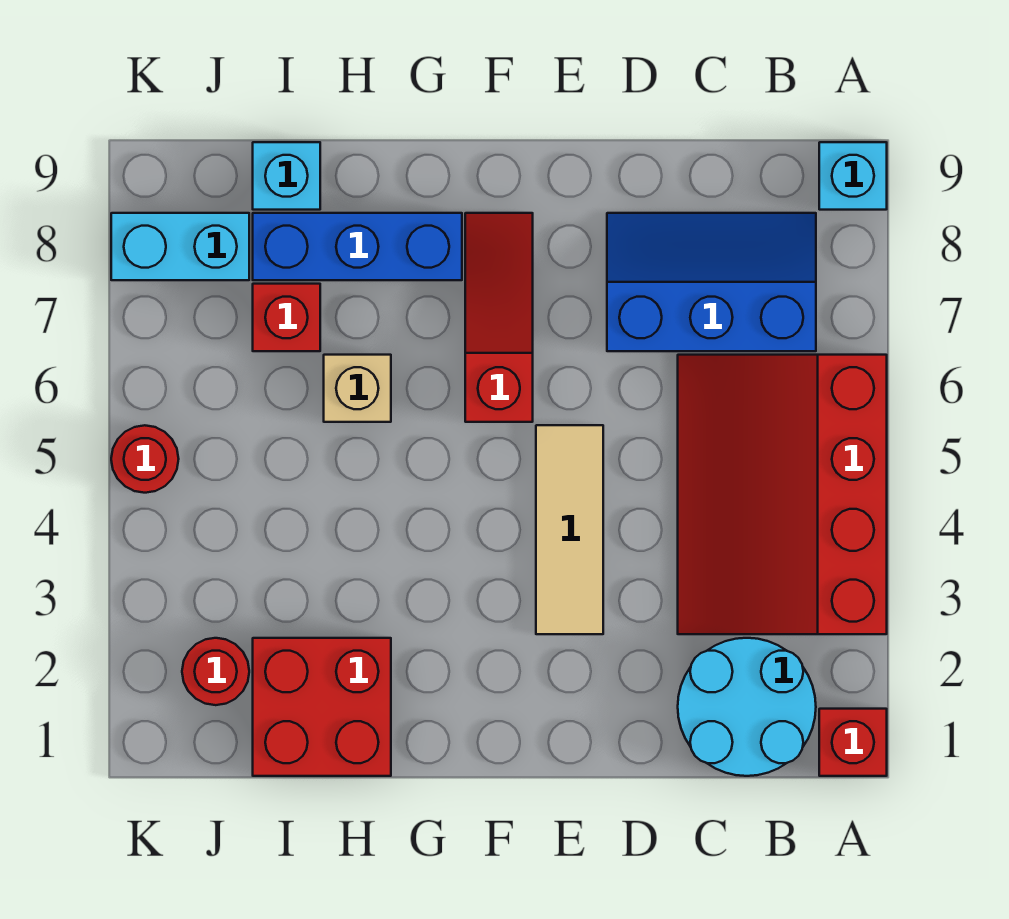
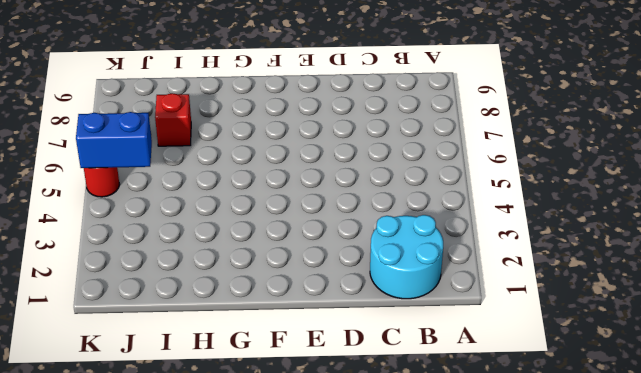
blue 1x2 brick [76,112,152,168] -> none
none -> red 1x1 brick [819,709,887,776]
none -> red 3x4 slope [678,355,887,634]
none -> cyan 1x1 brick [819,142,887,210]

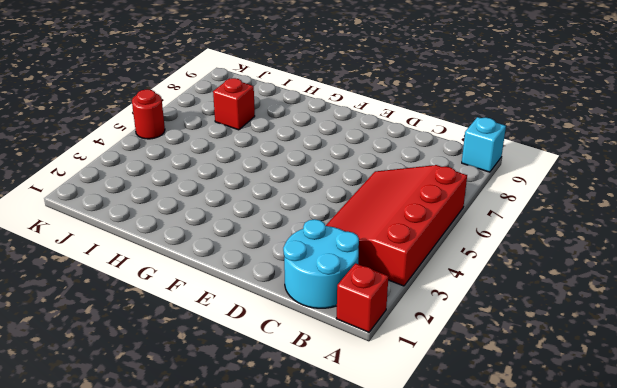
none -> blue 2x3 slope [607,213,816,351]
none -> tan 1x3 tile [536,425,603,634]
none -> red 1x3 slope [465,213,533,422]

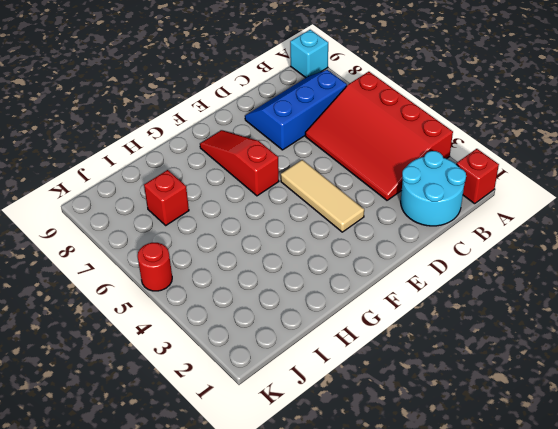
none -> blue 1x3 brick [253,213,462,280]
none -> red 2x2 brick [253,638,391,776]
none -> tan 1x1 brick [324,355,391,422]

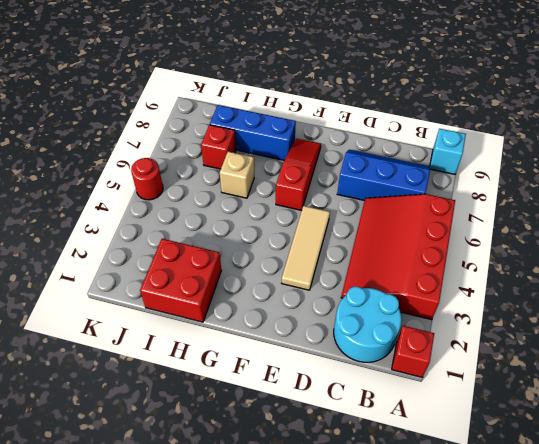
none -> cyan 1x1 brick [253,142,320,210]
none -> red 1x1 round brick [182,638,249,705]
none -> cyan 1x2 brick [111,213,249,280]

